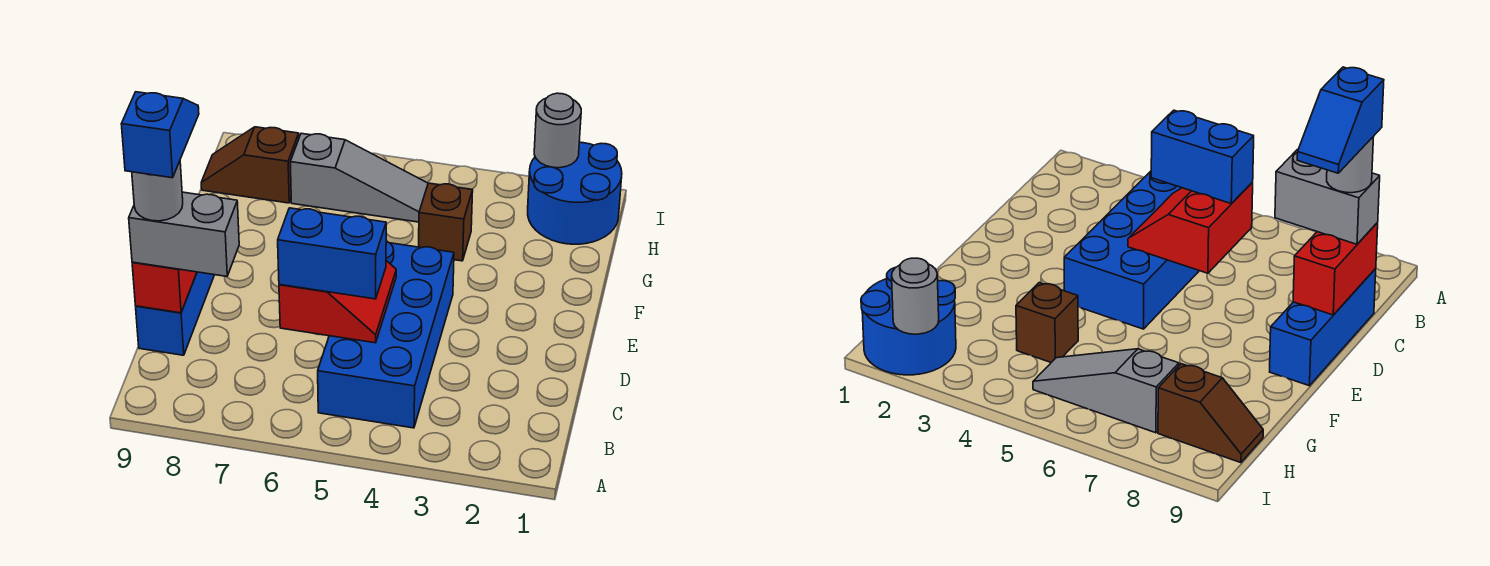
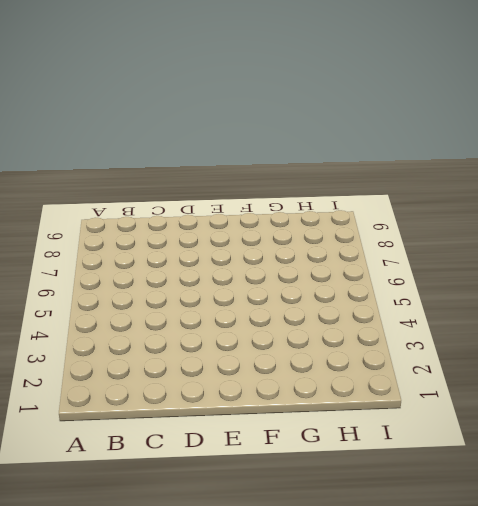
none -> blue 2x4 brick [318,241,454,428]
none -> blue 1x3 brick [136,272,214,355]
none -> brown 1x1 brick [419,183,473,261]

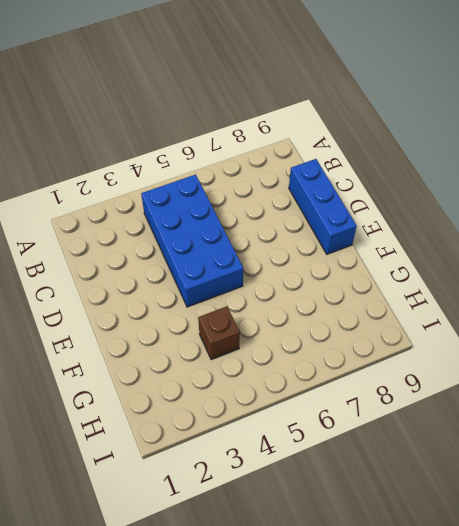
none -> blue 2x2 round brick [528,142,622,244]
none -> grey 1x3 slope [290,133,428,222]
none -> brown 1x2 slope [201,127,299,203]

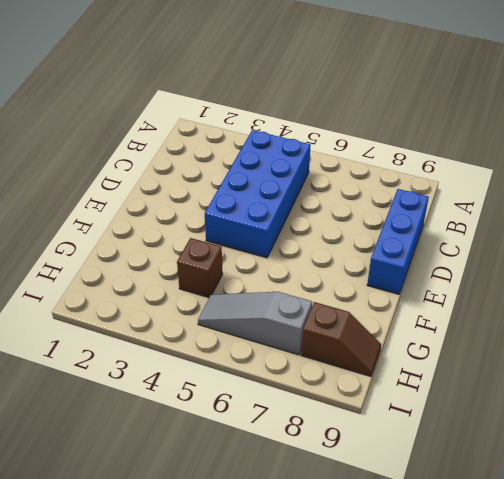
none -> blue 2x2 round brick [528,142,622,244]
none -> red 2x2 slope [279,261,396,343]
none -> red 1x2 brick [132,262,197,313]

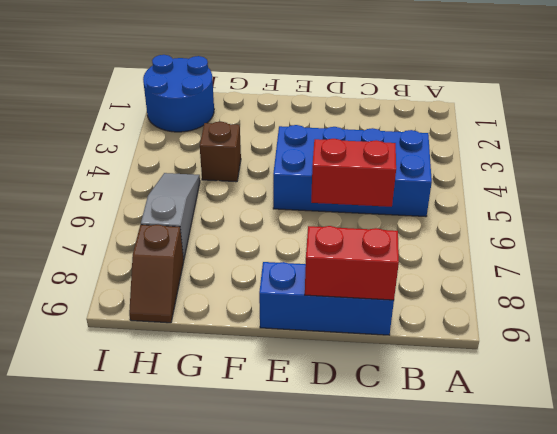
none -> grey 1x1 round brick [534,93,581,168]
none -> blue 1x2 brick [278,208,386,299]
none -> grey 1x2 brick [129,192,239,277]

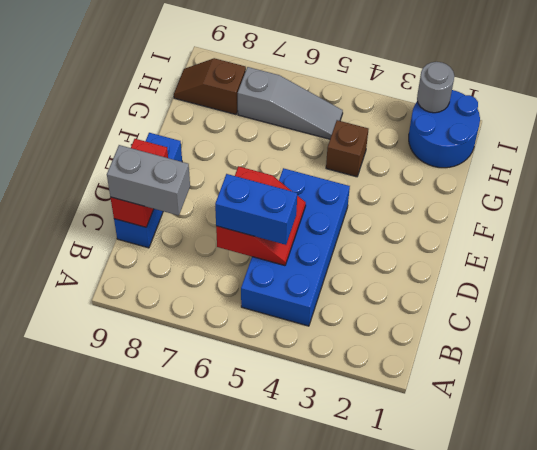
none -> grey 1x1 round brick [132,161,183,221]
none -> blue 1x2 slope [121,92,199,178]

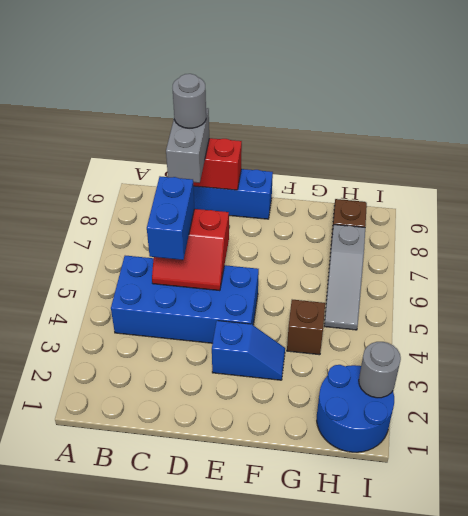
blue 1x2 slope [212,321,285,380] -> blue 1x2 slope moved to [121,92,199,178]

